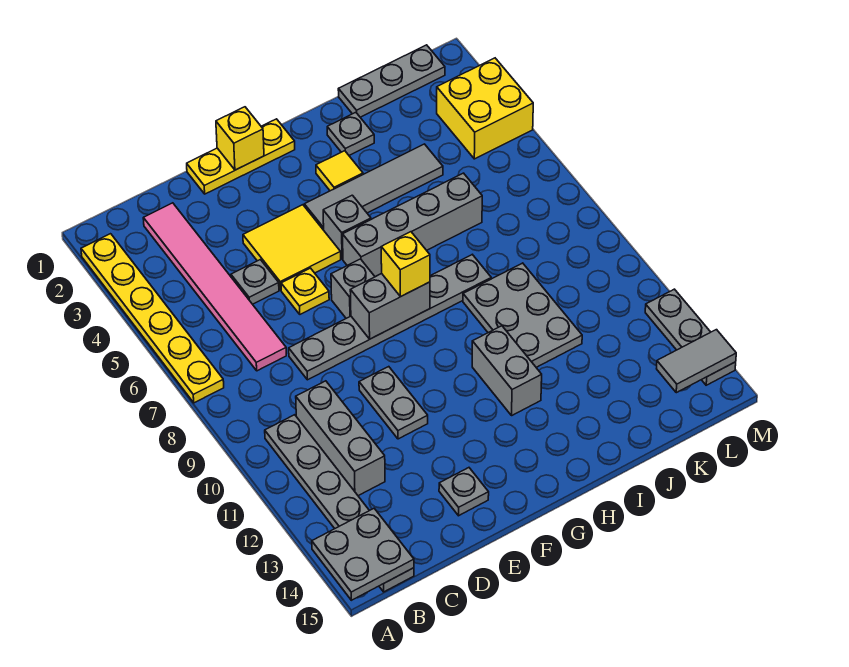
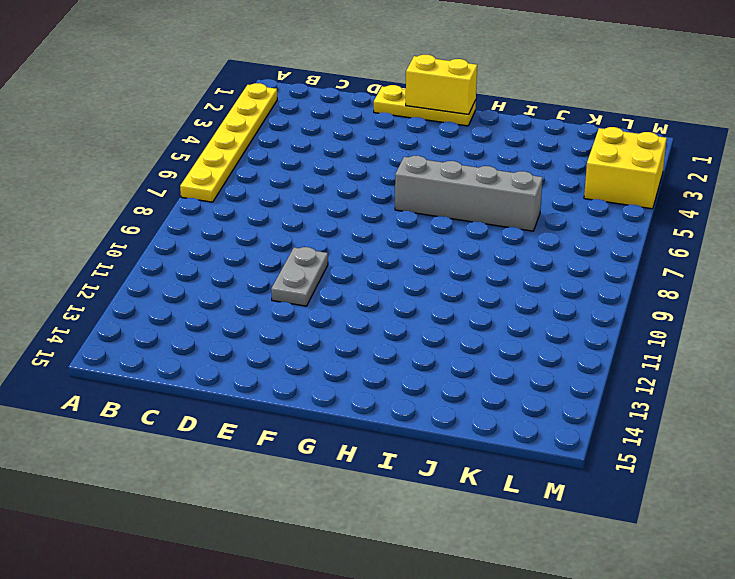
yellow 1x2 brick [406,55,477,114] -> yellow 1x1 brick [216,107,264,170]
none -> grey 1x6 plate [265,415,414,592]
none -> pink 1x6 tile [143,203,286,371]
none -> grey 1x3 brick [296,381,385,496]

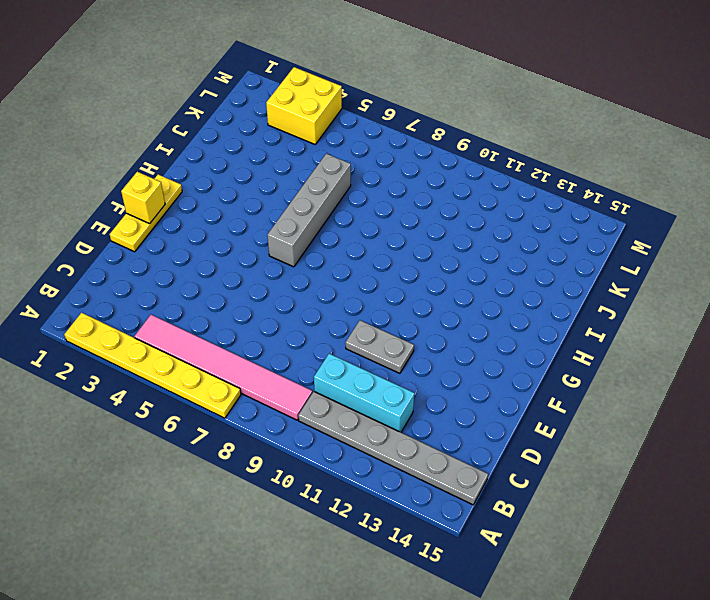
pink 1x6 tile [134,315,312,420] -> pink 1x6 tile moved to [143,203,286,371]
cyan 1x3 brick [314,354,414,432] -> grey 1x3 brick [296,381,385,496]
none -> grey 1x1 plate [231,260,279,304]
none -> grey 1x6 plate [289,255,491,380]
none -> yellow 2x2 tile [243,205,341,290]

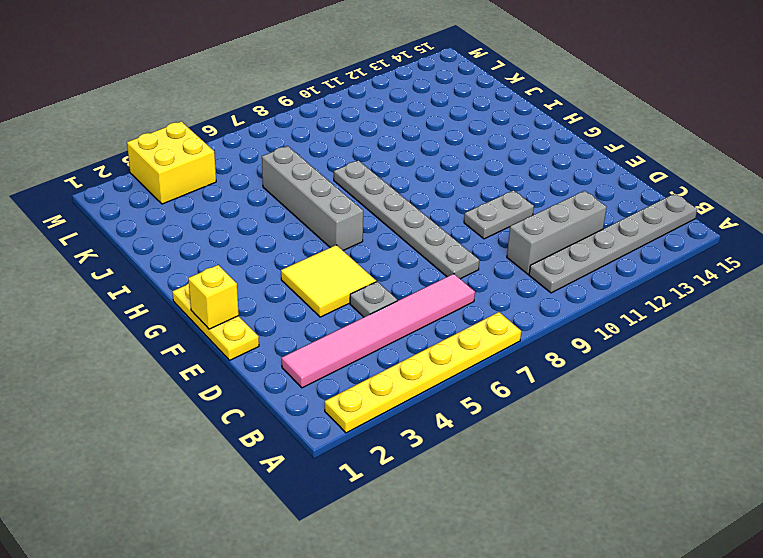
none -> yellow 1x1 plate [281,268,329,314]
none -> grey 1x1 plate [439,468,489,516]
none -> grey 1x1 brick [331,259,375,318]

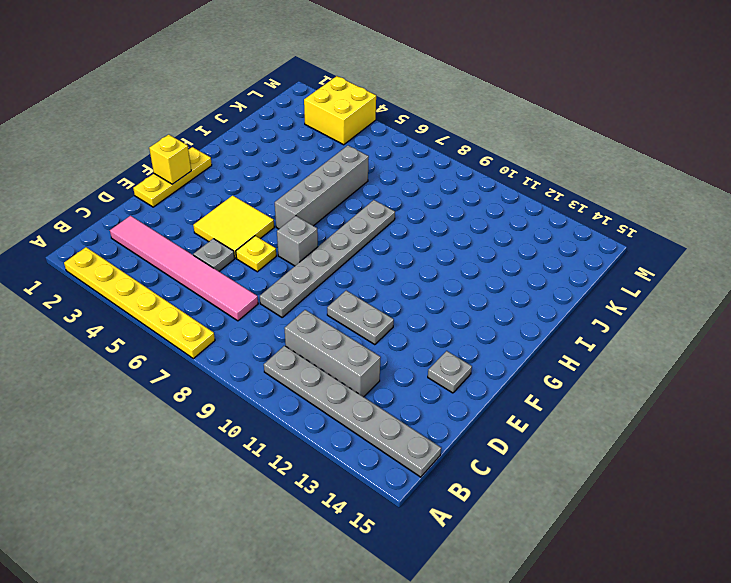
none -> grey 1x4 tile [304,144,443,230]
none -> grey 1x1 brick [323,195,371,259]
none -> yellow 1x1 tile [316,151,363,191]

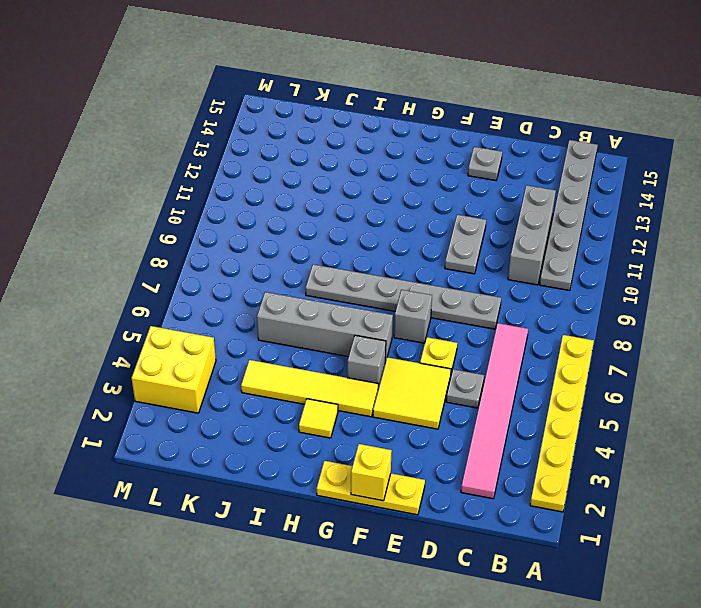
yellow 1x4 tile [241,360,378,417] -> grey 1x4 tile [304,144,443,230]
none -> grey 1x2 brick [472,326,542,415]
none -> grey 1x1 plate [327,112,374,155]
none -> grey 2x3 plate [463,263,582,367]

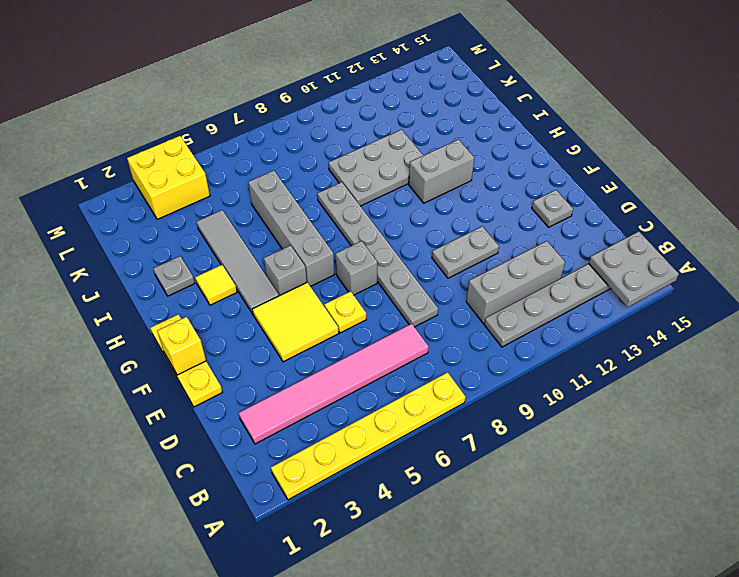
none -> grey 1x1 plate [231,260,279,304]
none -> grey 1x3 plate [338,45,445,117]
none -> grey 1x3 plate [645,289,736,385]

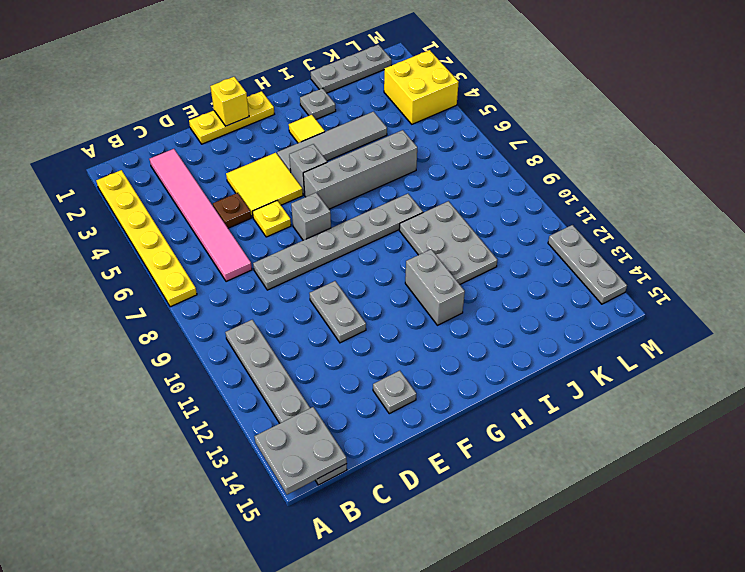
brown 1x1 plate [213,193,251,228] -> grey 1x1 plate [231,260,279,304]
none -> grey 1x3 brick [296,381,385,496]
none -> grey 1x2 brick [350,273,430,339]
none -> grey 1x2 tile [657,330,736,393]

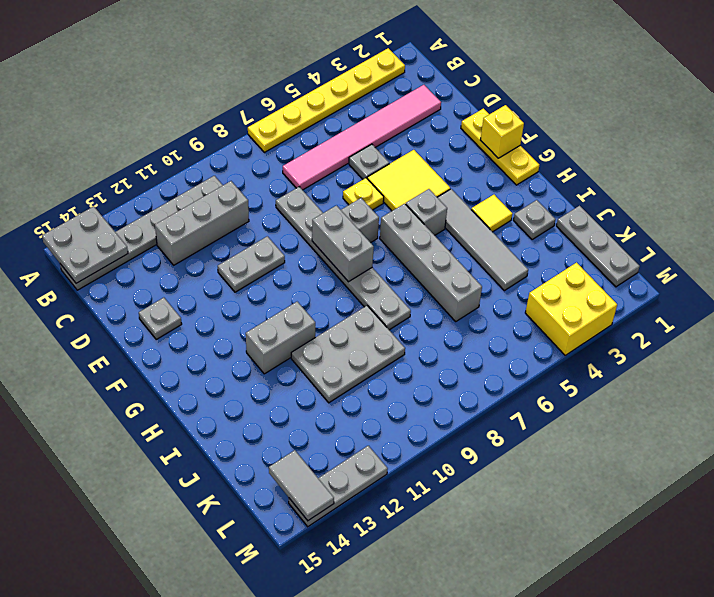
none -> yellow 1x1 brick [381,232,430,297]

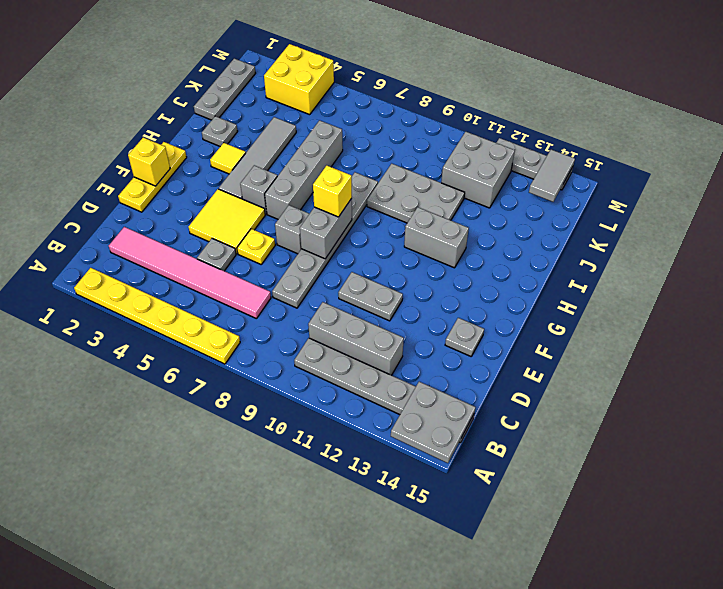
grey 2x2 brick [441,132,515,208] -> none

